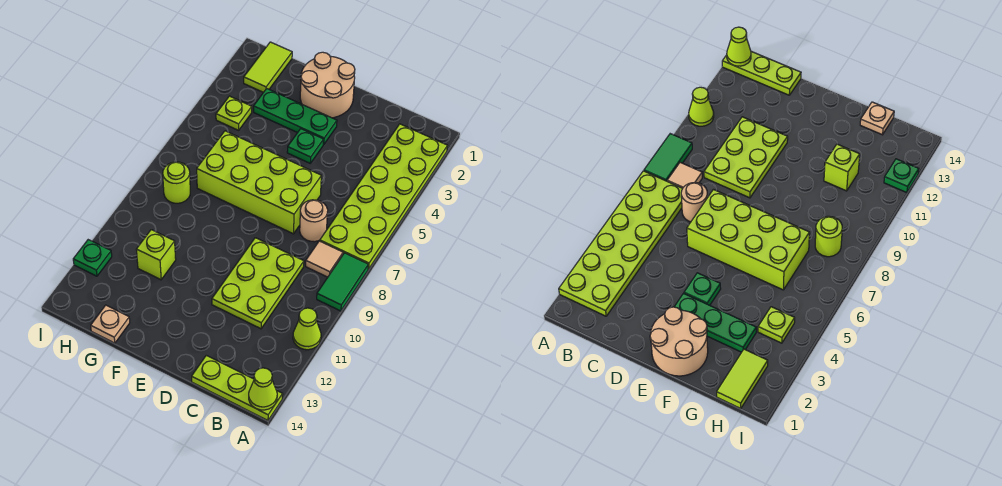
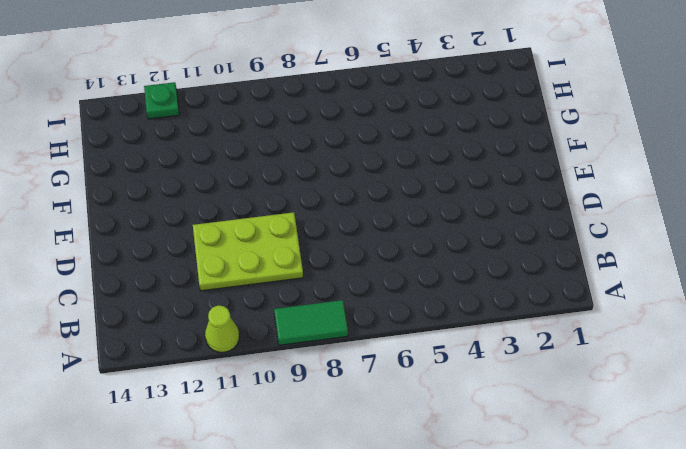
none -> lime 2x6 plate [320,124,447,269]
none -> lime 1x3 plate [192,355,283,420]
none -> tan 1x1 tile [306,241,343,277]

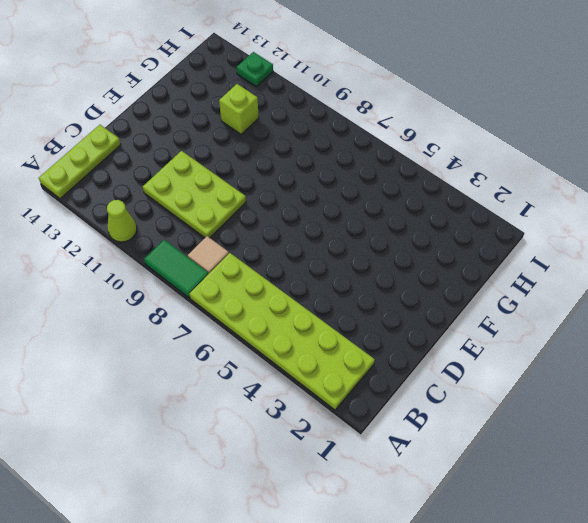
none -> tan 1x1 round brick [300,200,328,242]
none -> lime 2x4 brick [197,131,321,234]
none -> tan 2x2 round brick [300,52,355,118]

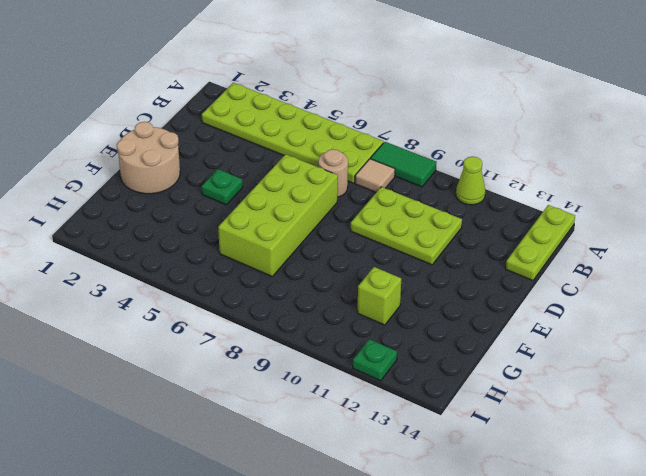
none -> green 1x3 plate [254,89,337,144]
none -> tan 1x1 plate [91,305,130,343]
none -> lime 1x2 tile [244,42,292,92]

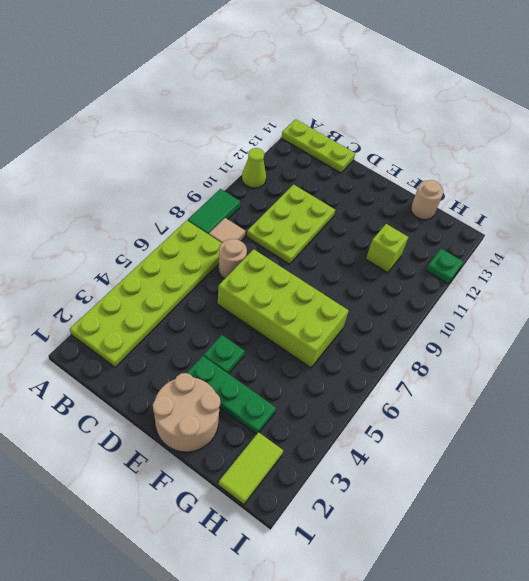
tan 1x1 round brick [411,180,443,220] -> tan 1x1 plate [91,305,130,343]
none -> lime 1x1 plate [216,96,252,130]
none -> lime 1x1 round brick [163,162,190,203]
none -> lime 1x1 cone [249,368,277,410]

